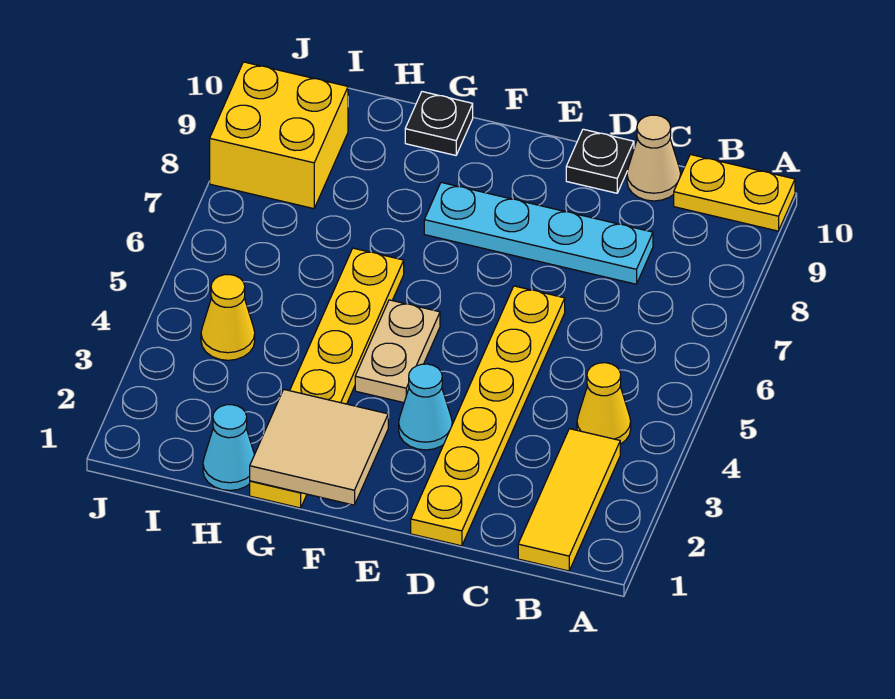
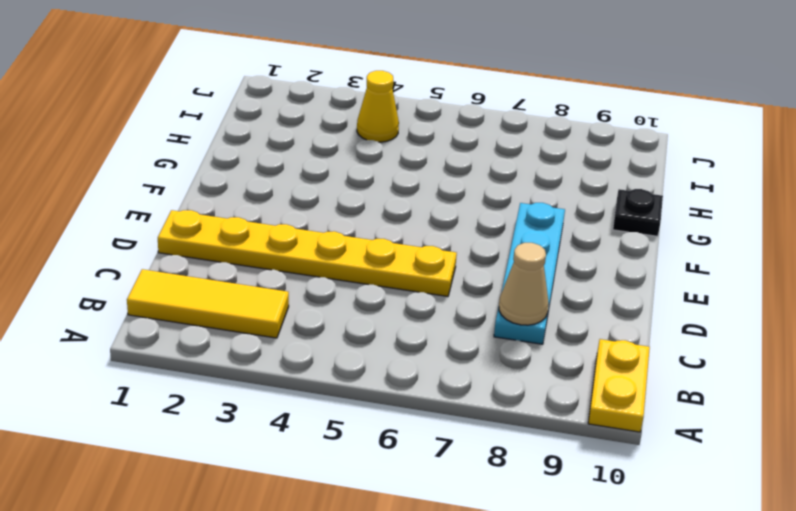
tan 1x1 cone [499,243,549,325] -> tan 1x1 cone moved to [627,115,681,201]
none -> yellow 1x1 cone [577,363,631,444]
none -> black 1x1 plate [566,129,634,193]
none -> cyan 1x1 cone [399,364,452,450]

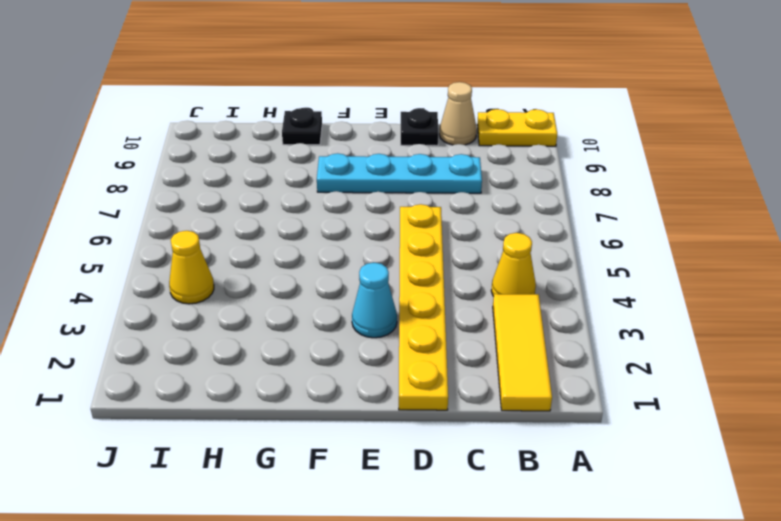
none -> tan 1x2 plate [355,300,440,403]
none -> yellow 1x6 plate [250,248,404,508]
none -> cyan 1x1 cone [203,405,255,490]

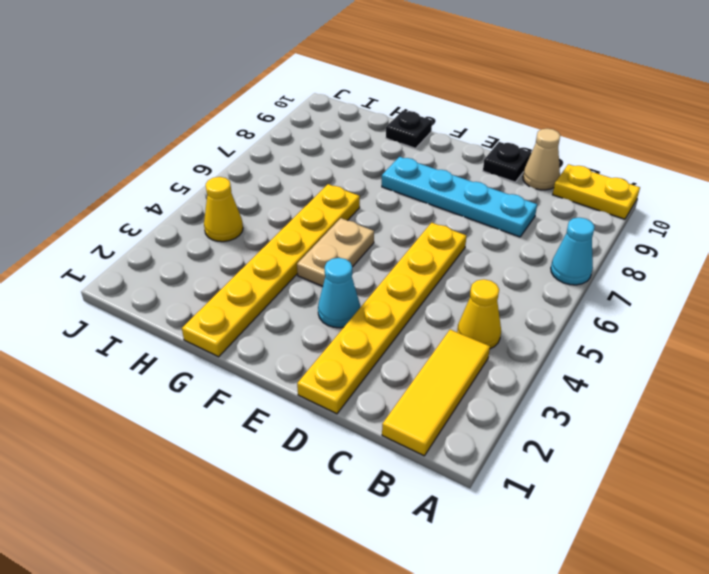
cyan 1x1 cone [551,218,595,285] -> cyan 1x1 cone moved to [203,405,255,490]
none -> yellow 2x2 brick [210,62,348,209]
none -> tan 2x2 tile [250,390,388,505]

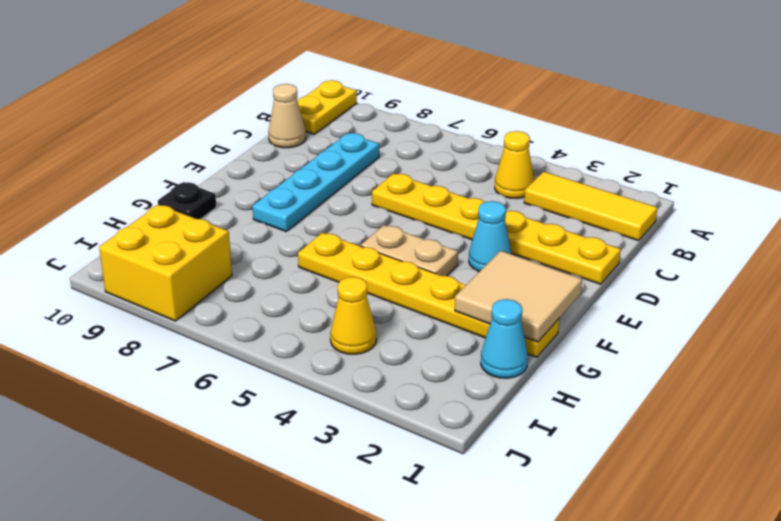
none -> black 1x1 plate [566,129,634,193]

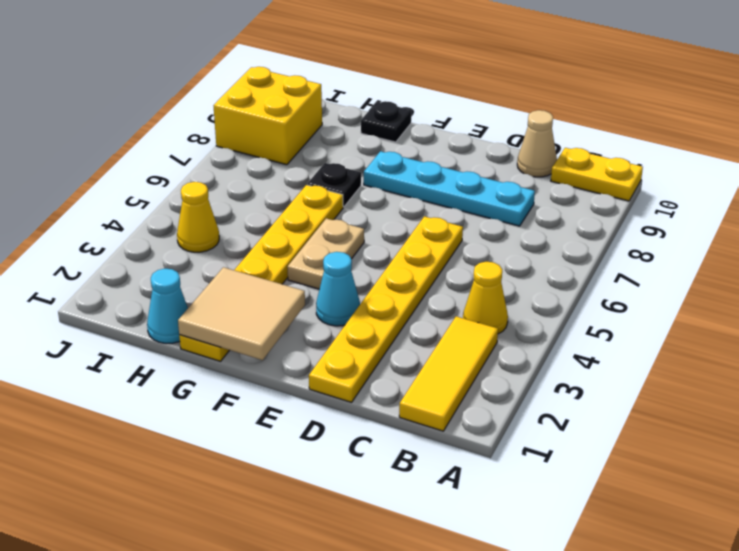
black 1x1 plate [307,163,361,207] -> black 1x1 plate moved to [566,129,634,193]

